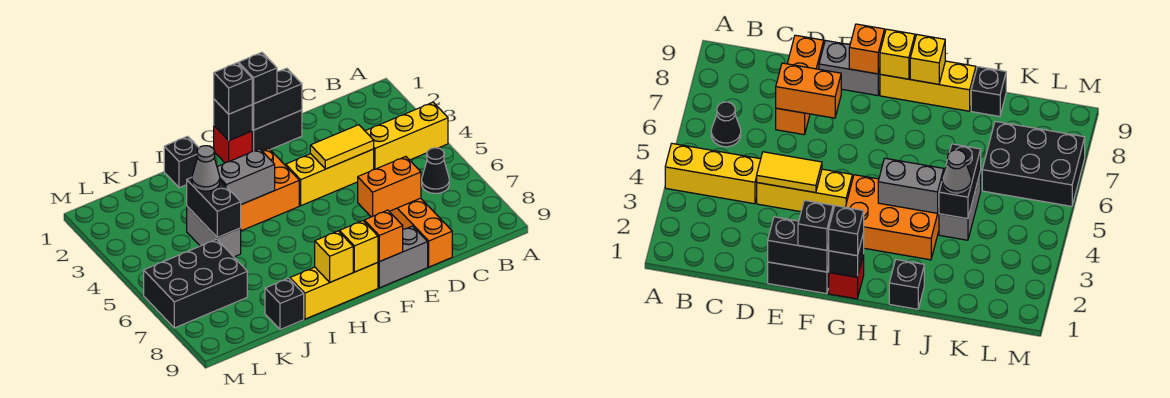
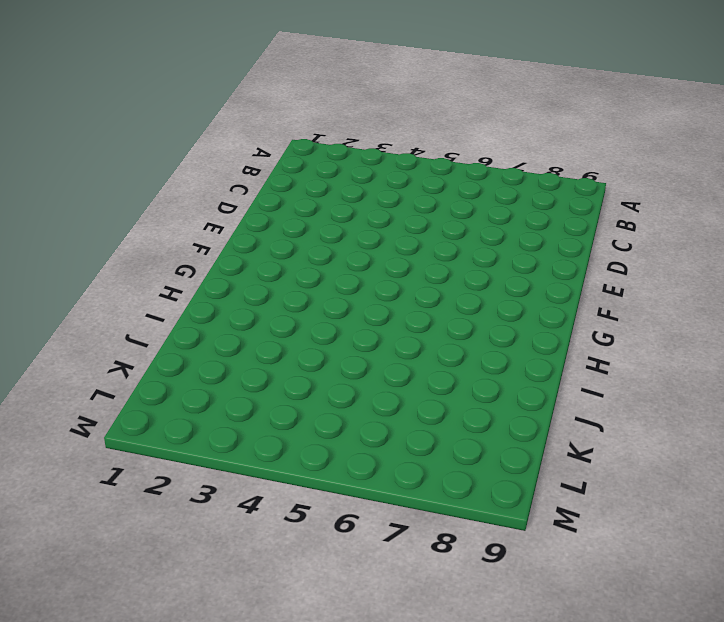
none -> yellow 1x3 brick [365,102,448,169]
none -> black 1x1 cone [422,148,449,194]
none -> yellow 1x3 brick [286,149,374,206]

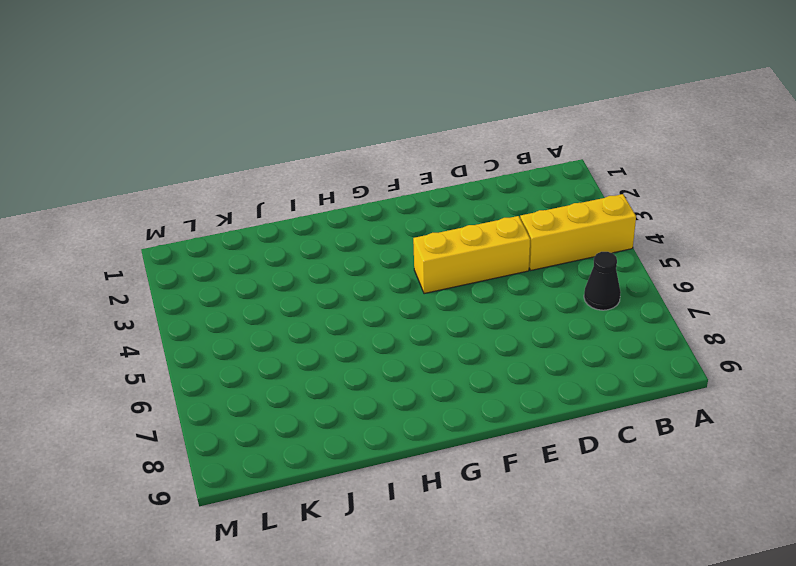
none -> orange 1x3 brick [389,198,452,267]
none -> black 1x2 brick [252,110,302,151]
none -> grey 1x2 brick [378,226,428,288]

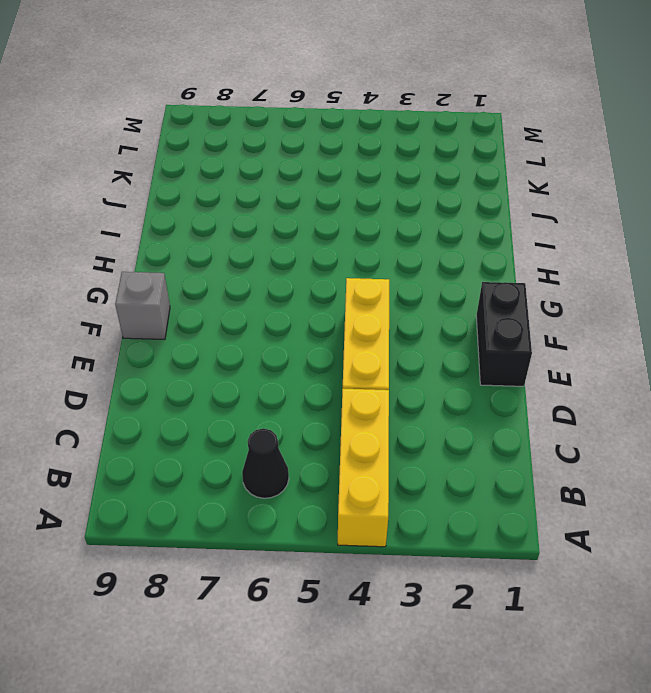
grey 1x1 brick [115,272,170,340] -> grey 1x2 brick [378,226,428,288]
none -> orange 1x3 brick [389,198,452,267]
none -> red 1x1 brick [214,126,252,163]
none -> orange 2x3 brick [241,148,299,231]

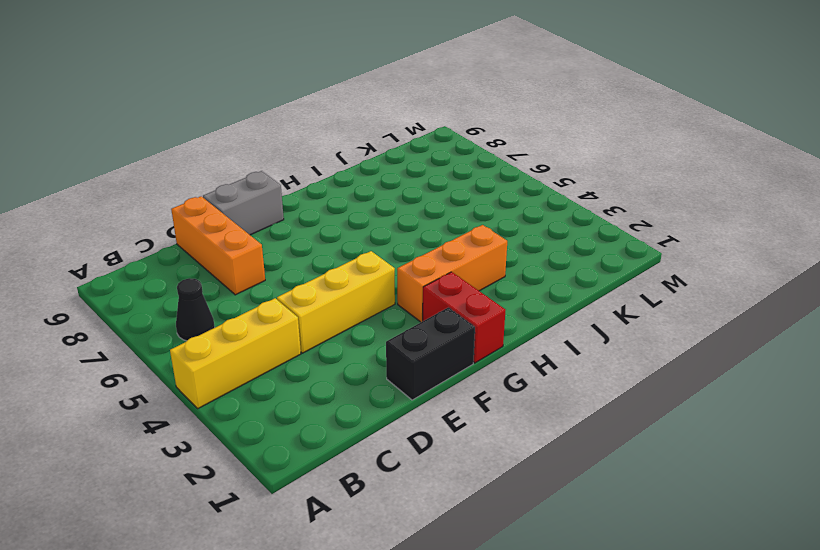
red 1x2 brick [423,272,505,363] -> red 1x1 brick [214,126,252,163]
orange 1x3 brick [397,225,507,322] -> orange 2x3 brick [241,148,299,231]
none -> yellow 1x3 brick [290,263,378,319]
none -> black 1x1 brick [164,136,199,188]
none -> grey 1x2 brick [187,207,241,257]

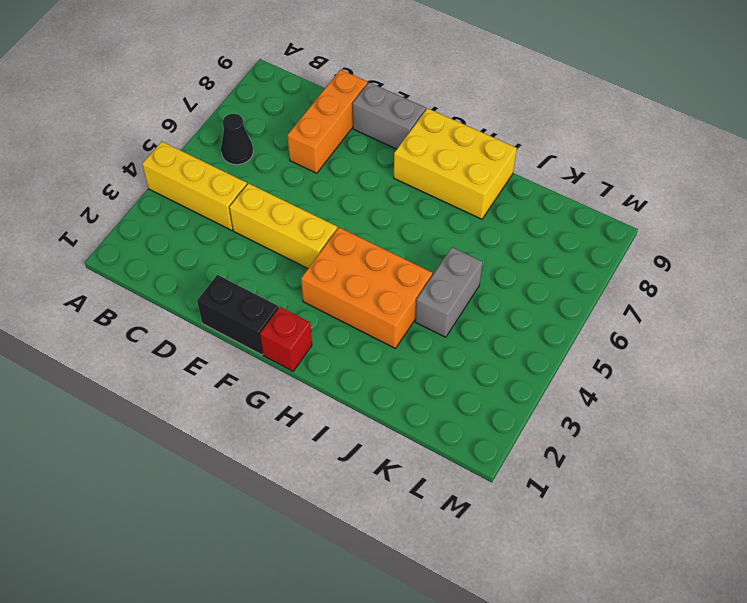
yellow 2x3 brick [394,108,517,219] -> yellow 1x3 brick [290,263,378,319]
none -> black 1x1 brick [164,136,199,188]
none -> black 1x1 brick [265,278,304,330]
none -> black 2x3 brick [144,239,247,328]

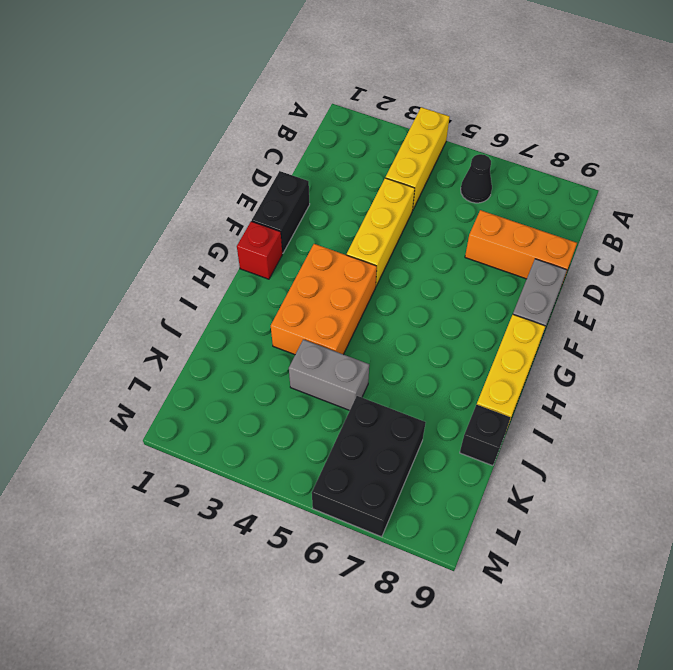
none -> black 1x1 brick [164,136,199,188]
none -> yellow 1x2 tile [310,125,374,169]
none -> orange 1x2 brick [358,157,421,217]

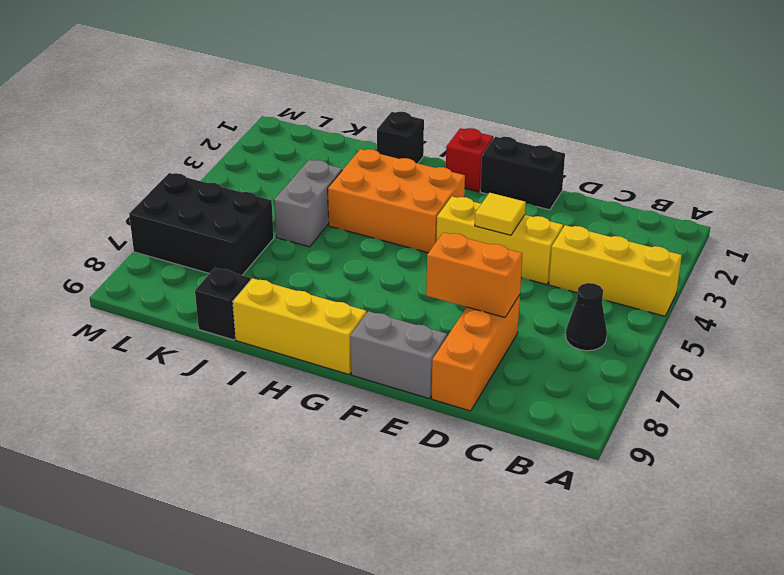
yellow 1x1 tile [475,193,526,235] -> yellow 1x2 tile [310,125,374,169]
none -> black 1x2 brick [252,68,302,130]
none -> orange 1x1 brick [364,210,403,262]
none -> black 1x1 brick [214,99,252,140]

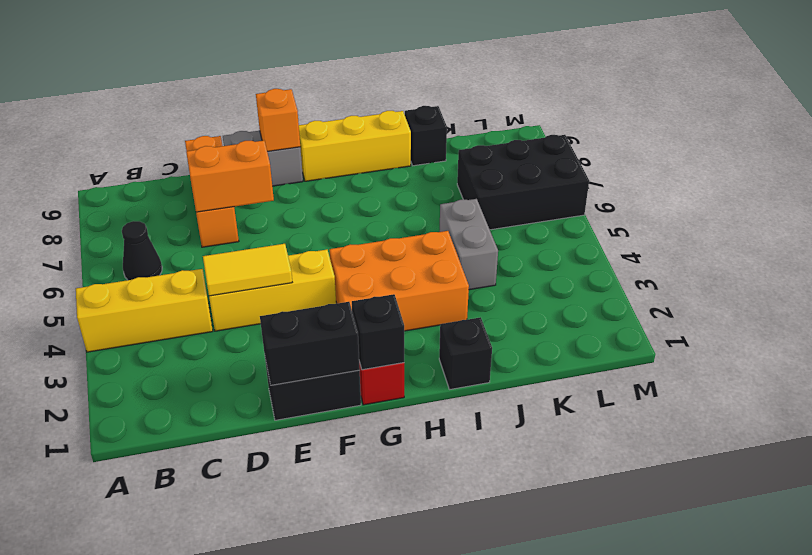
none -> yellow 1x1 brick [339,221,378,272]
none -> grey 1x2 brick [217,149,275,205]
none -> yellow 1x1 brick [315,231,353,282]

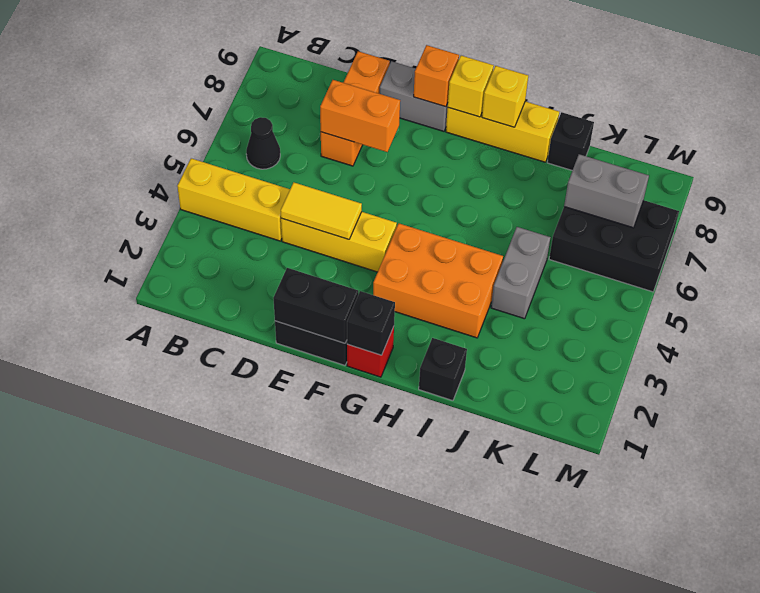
grey 1x2 brick [564,154,649,228] -> grey 1x2 brick moved to [217,149,275,205]
none -> black 1x2 brick [187,177,241,238]
none -> black 1x1 brick [239,52,277,104]
none -> black 1x1 brick [214,63,252,114]

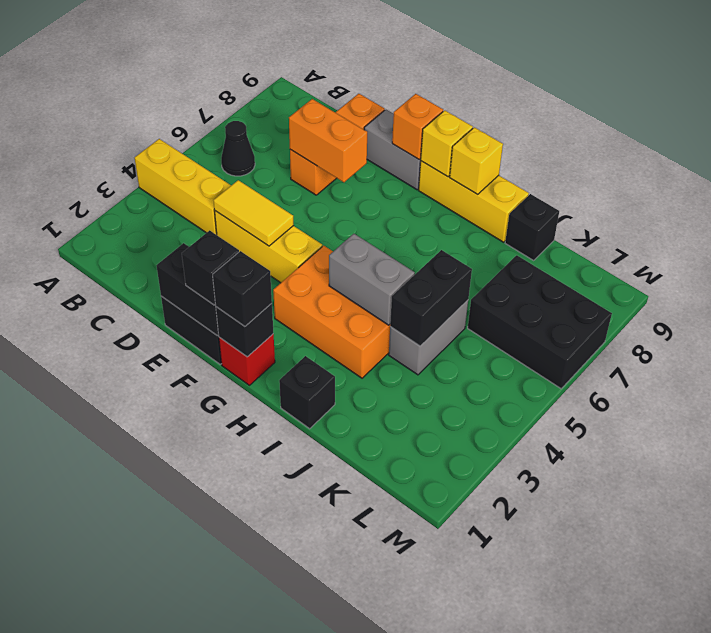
none -> grey 1x1 cone [192,146,220,191]

